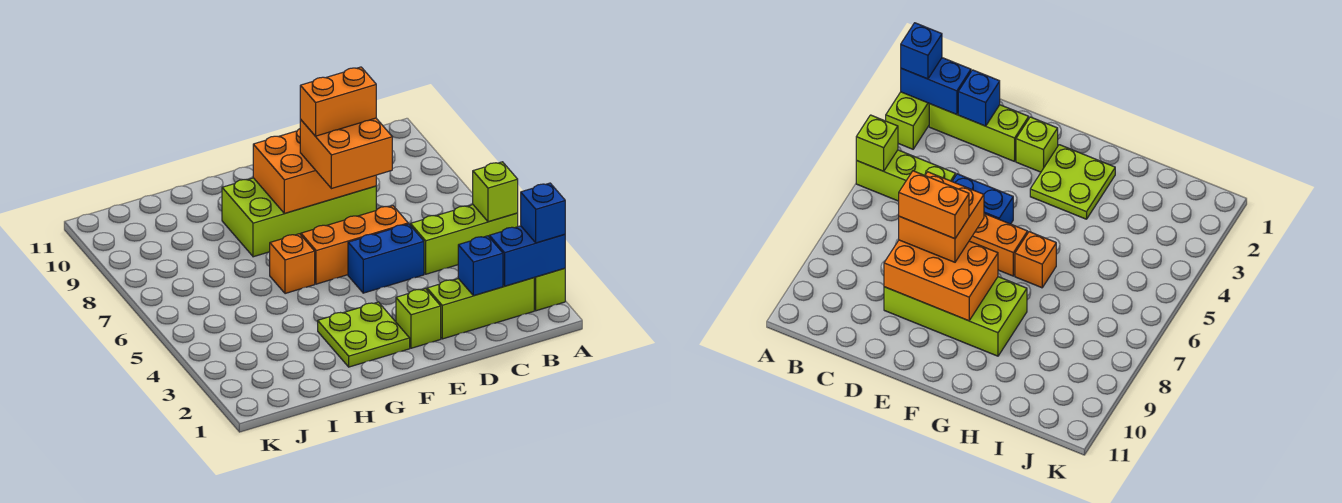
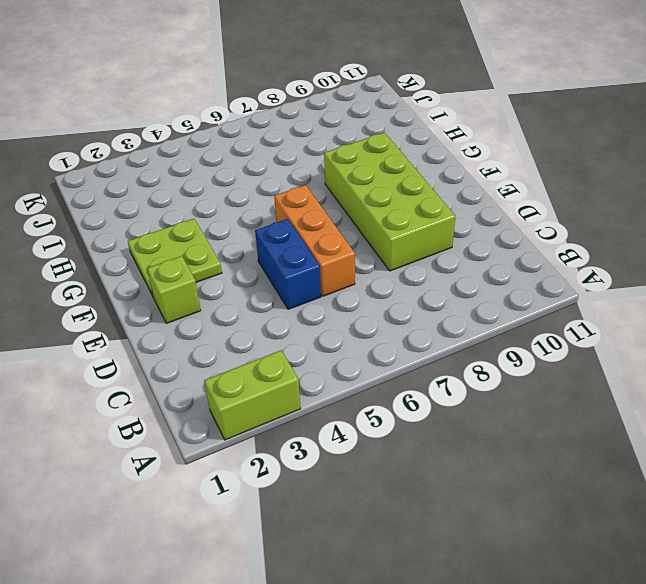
none -> lime 1x3 brick [410,205,518,274]
none -> lime 1x3 brick [427,278,534,339]
none -> orange 1x1 brick [270,234,315,294]

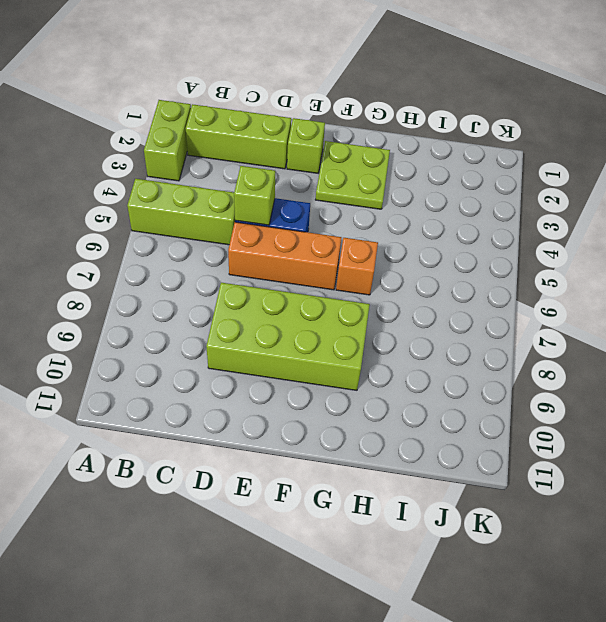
lime 1x1 brick [234,166,275,225] -> lime 1x1 brick moved to [473,162,518,222]
none -> blue 1x2 brick [489,226,565,286]
none -> blue 1x1 brick [458,236,503,296]
none -> orange 2x3 brick [253,129,376,213]

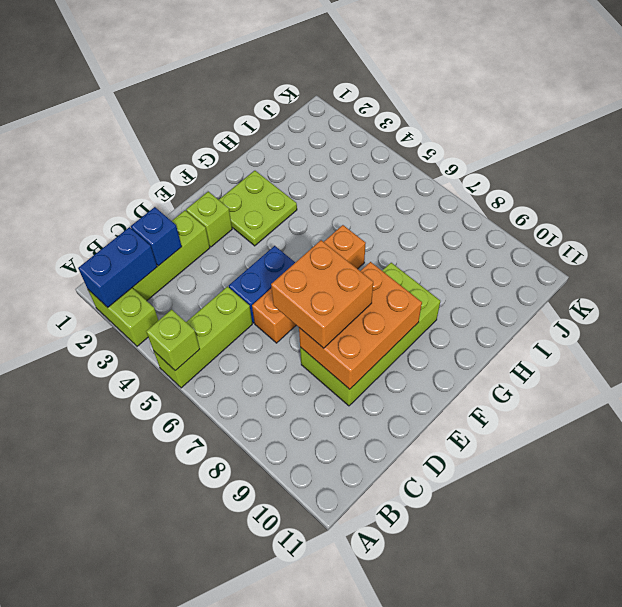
none -> blue 1x1 brick [521,183,565,243]
none -> orange 1x2 brick [300,67,376,136]

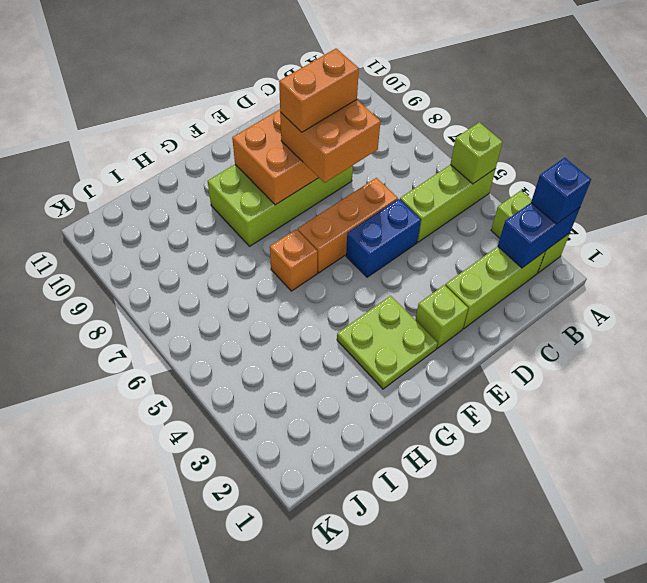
none -> blue 1x1 brick [458,236,503,296]

